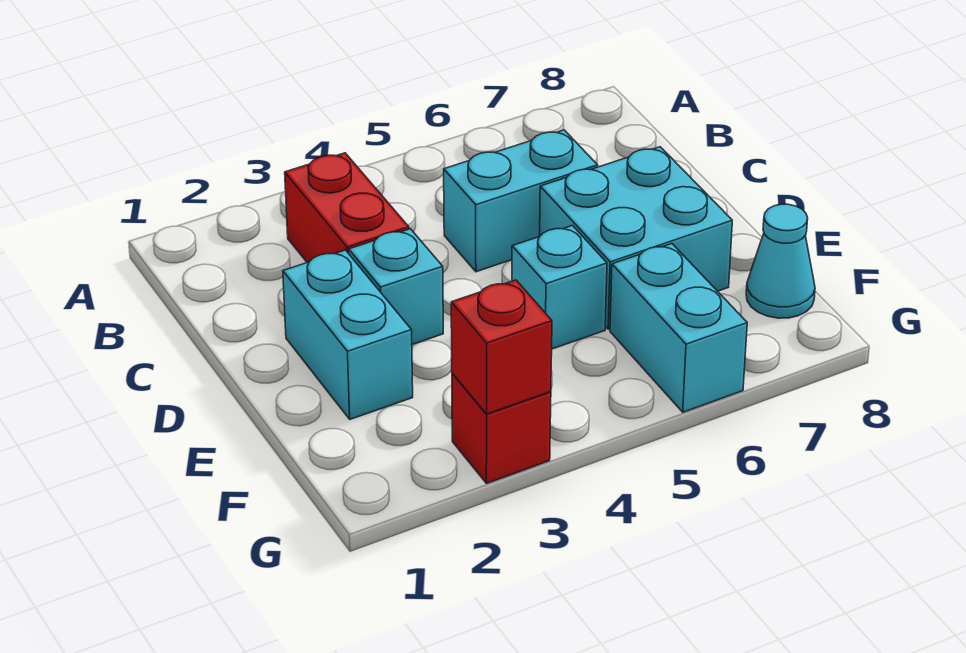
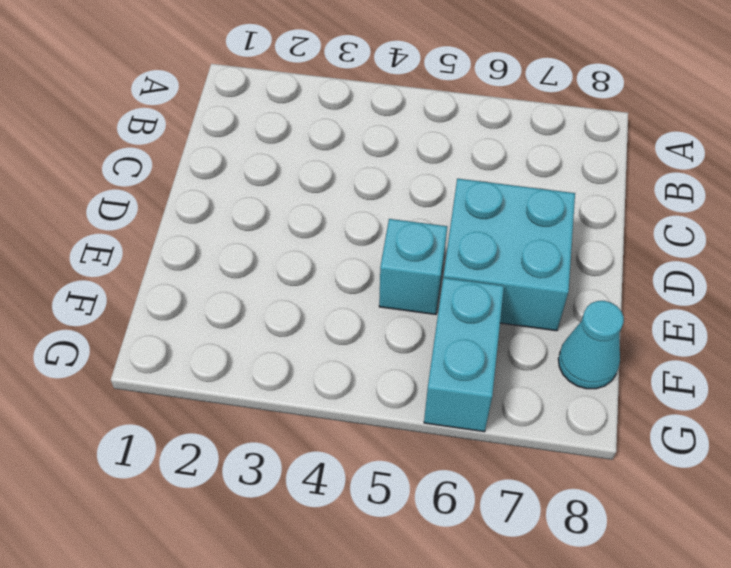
none -> red 1x2 brick [285,153,409,262]
none -> cyan 1x2 brick [444,130,598,272]

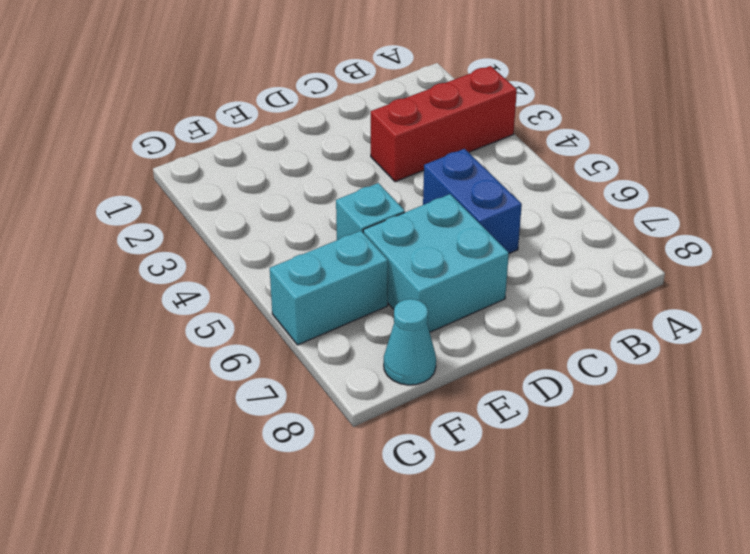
red 1x3 brick [371,66,517,182] -> red 1x2 brick [285,153,409,262]
blue 1x2 brick [423,149,522,254] -> cyan 1x2 brick [444,130,598,272]
none -> cyan 1x2 brick [283,250,413,419]
none -> cyan 1x1 brick [349,229,443,344]

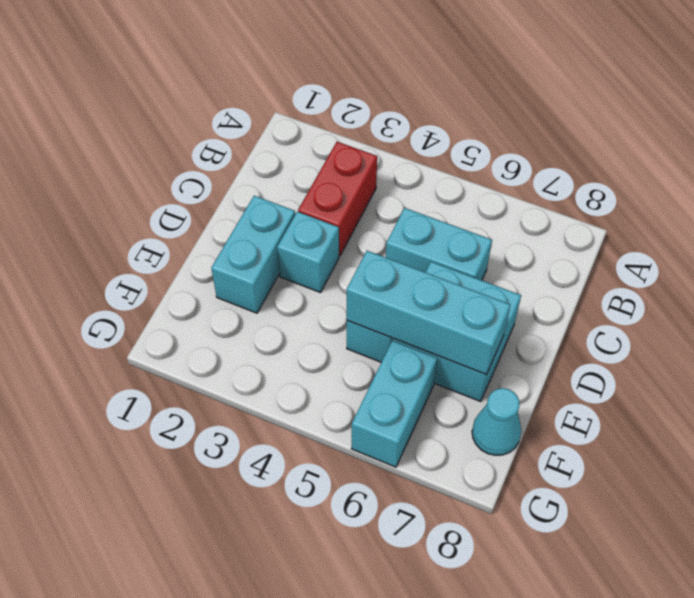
cyan 1x3 brick [347,251,510,374] -> none
none -> red 1x1 brick [452,373,551,483]
none -> red 1x1 brick [451,280,552,414]

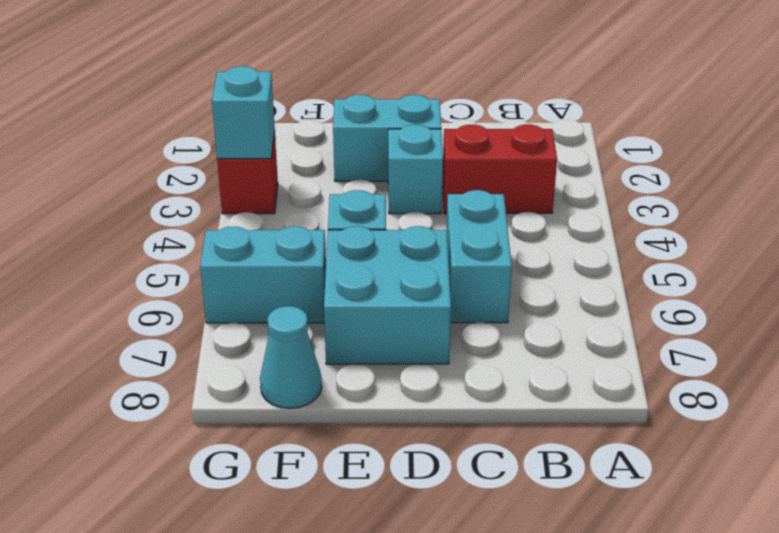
cyan 1x1 brick [212,66,275,159] -> red 1x1 brick [451,280,552,414]

